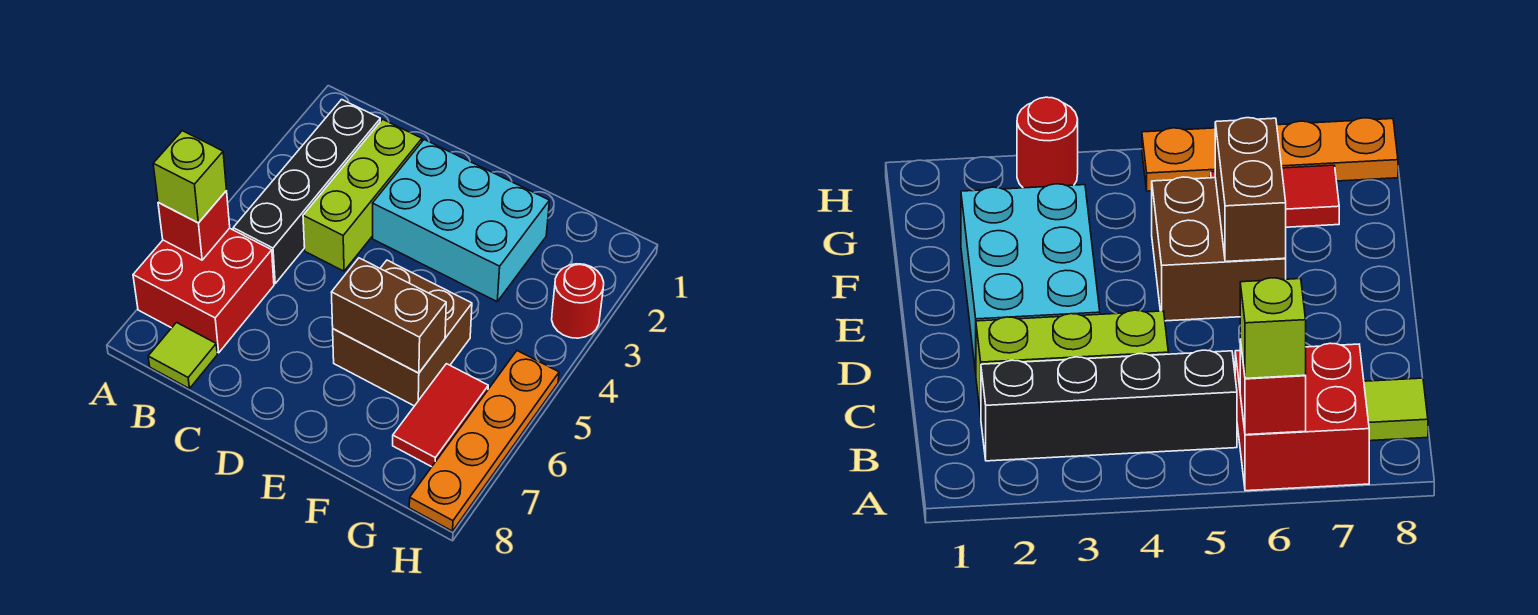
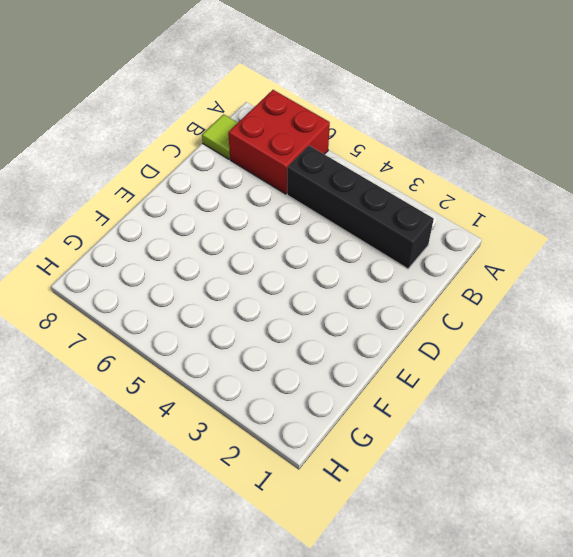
none -> lime 1x3 brick [303,119,422,271]
none -> cyan 2x3 brick [373,140,549,301]
none -> brown 2x2 brick [333,260,472,406]

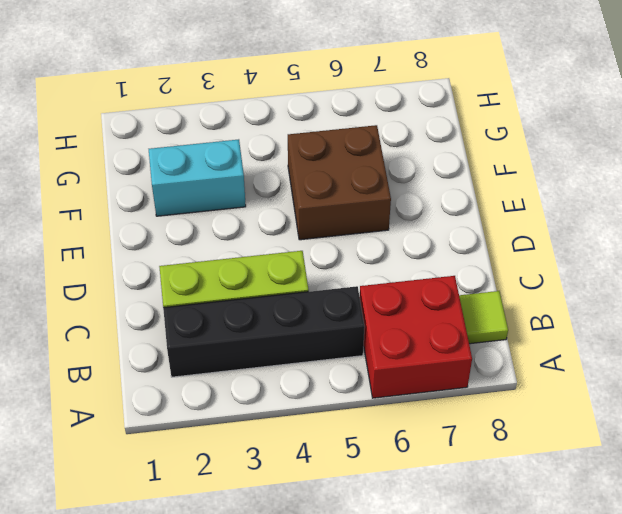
cyan 1x2 brick [149,139,246,216] -> cyan 2x3 brick [373,140,549,301]
none -> red 1x2 tile [393,364,488,467]
none -> red 1x1 round brick [552,264,604,338]
none -> orange 1x4 plate [409,351,559,531]

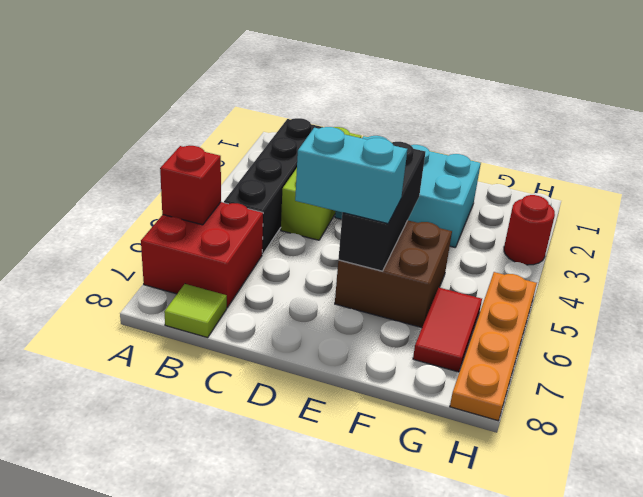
cyan 1x2 brick [295,127,407,224] -> none
black 1x3 brick [338,142,425,271] -> brown 1x2 brick [331,258,446,373]
none -> lime 1x1 brick [153,131,226,223]

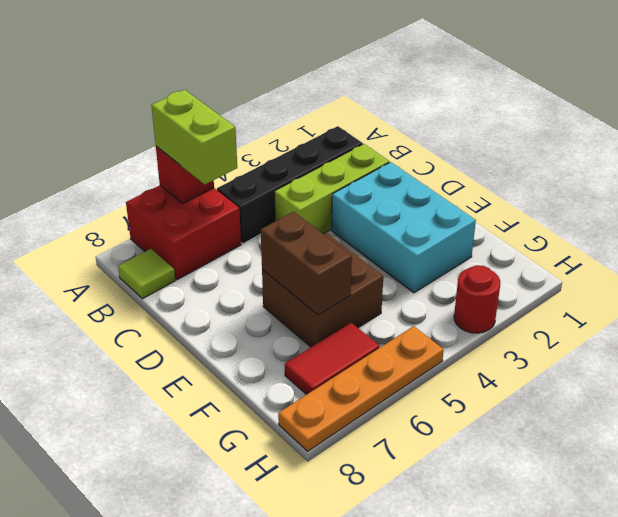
lime 1x2 brick [151,90,237,184] -> lime 1x1 brick [153,131,226,223]

